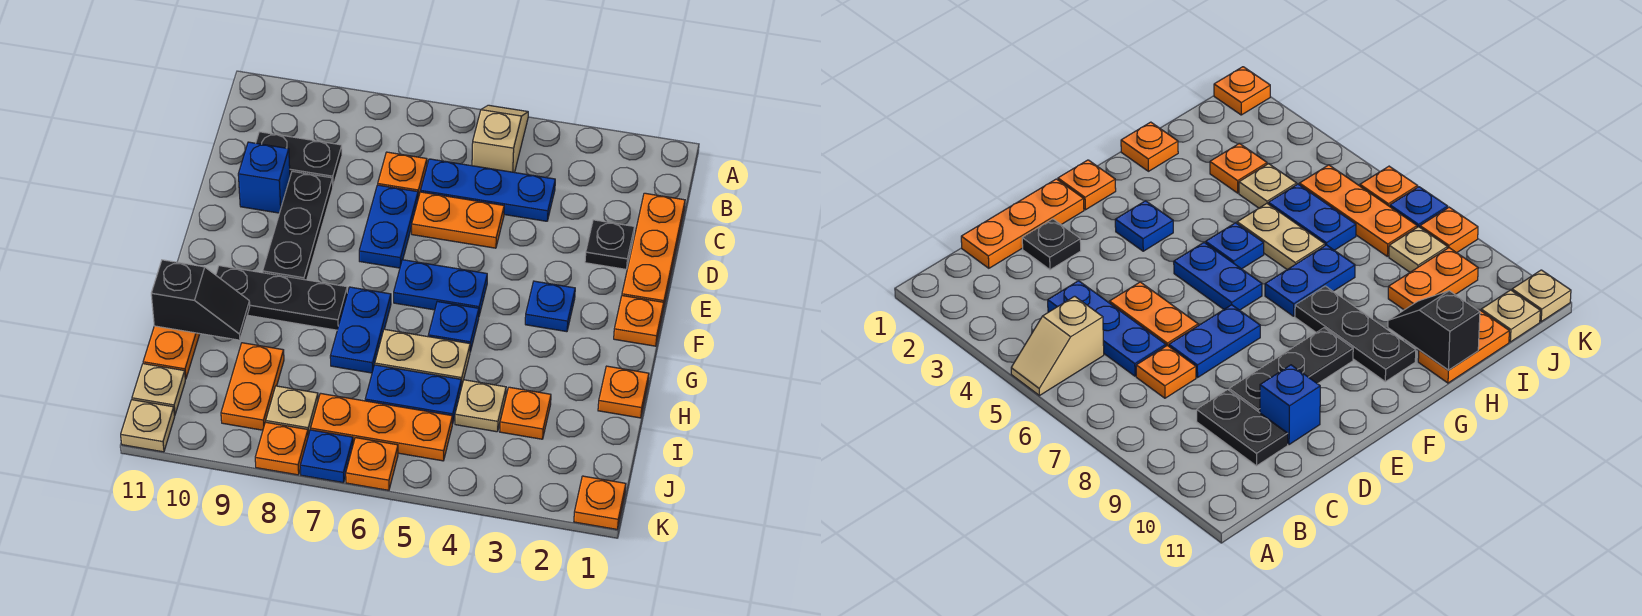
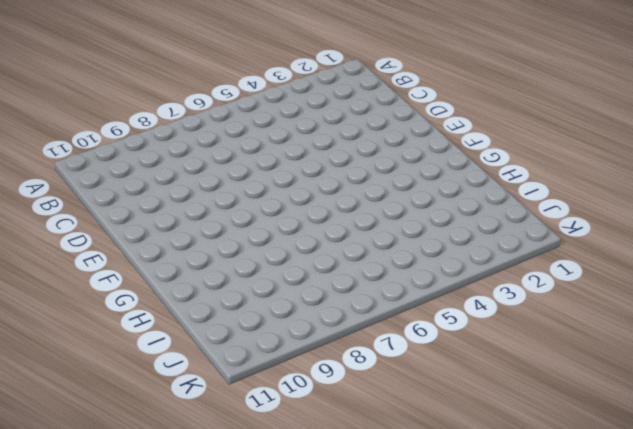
none -> tan 1x2 slope [472,105,528,172]
none -> orange 1x3 plate [622,193,685,309]
none -> blue 1x3 plate [421,159,555,221]
none -> orange 1x1 plate [378,152,427,198]

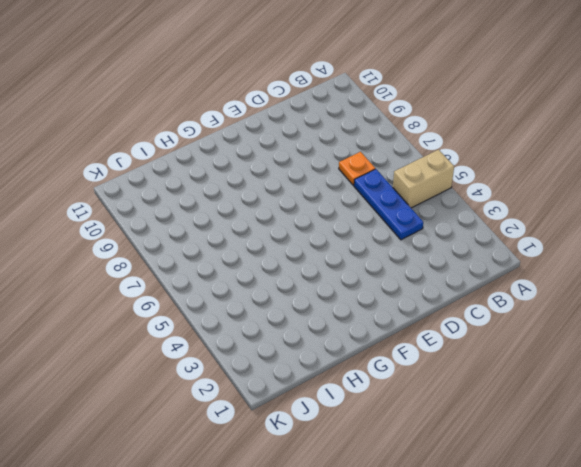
tan 1x2 brick [393,150,454,208] -> tan 1x2 slope [472,105,528,172]
none -> orange 1x3 plate [622,193,685,309]
none -> black 1x2 plate [256,132,342,186]
none -> black 1x1 plate [585,220,634,269]
none -> orange 1x2 plate [412,192,504,248]

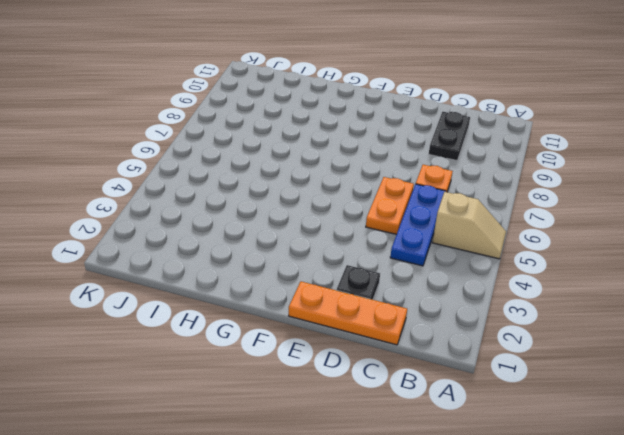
none -> blue 1x2 plate [359,185,418,268]
none -> black 1x3 plate [263,171,333,280]
none -> blue 1x1 brick [238,142,290,213]
none -> orange 1x1 plate [614,296,664,346]

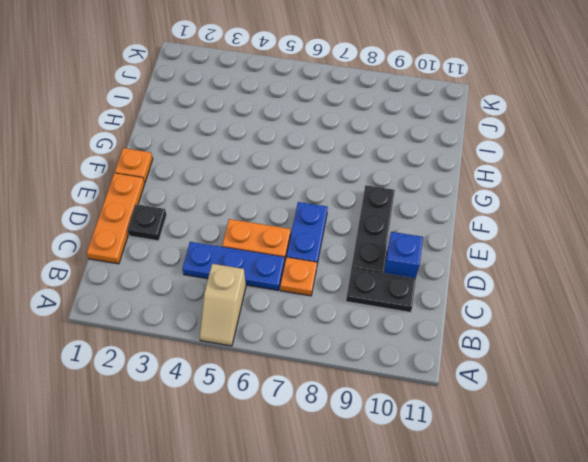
none -> blue 1x1 plate [525,281,575,332]
none -> blue 1x2 plate [394,260,487,315]
none -> blue 1x1 plate [428,302,479,352]
none -> blue 1x2 plate [330,287,391,373]

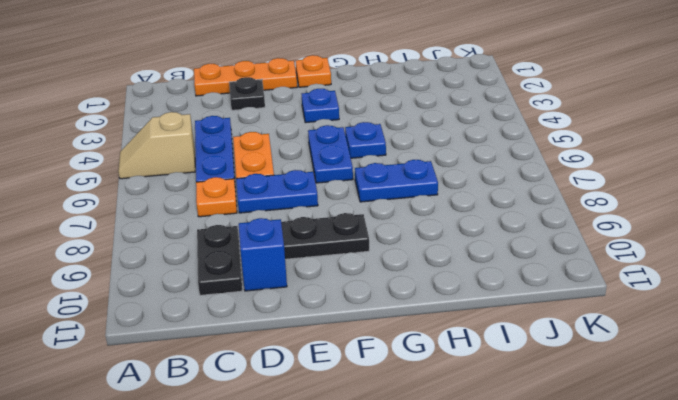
none -> black 1x3 plate [216,266,347,330]
none -> orange 1x1 plate [598,366,649,418]
none -> tan 1x2 plate [375,329,470,388]
none -> orange 1x2 plate [143,326,200,379]

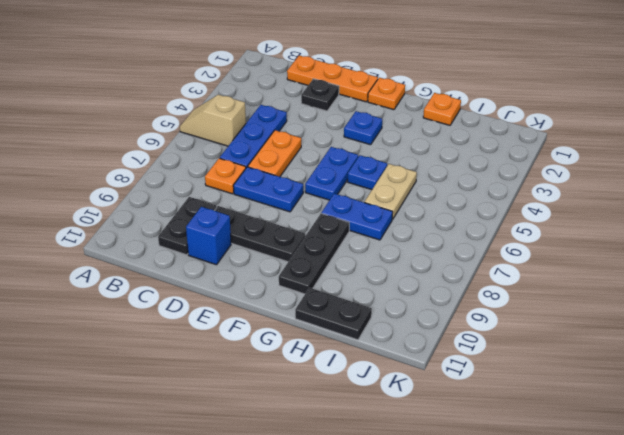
black 1x2 plate [295,288,372,340] -> orange 1x2 plate [143,326,200,379]
none -> orange 1x1 plate [500,387,551,439]
none -> tan 1x1 plate [455,380,506,432]
none -> blue 1x2 plate [365,365,461,424]
none -> orange 1x2 plate [221,343,284,430]

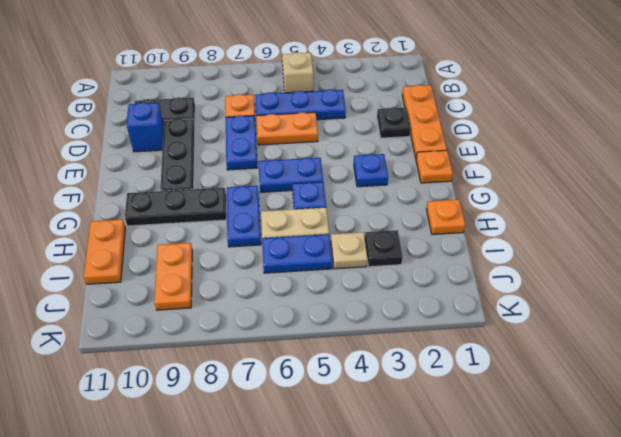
black 1x1 plate [365,230,403,267] -> orange 1x1 plate [500,387,551,439]
none -> orange 1x3 plate [311,393,452,461]
none -> tan 1x1 plate [266,386,318,436]
none -> tan 1x1 plate [132,364,185,415]
none -> orange 1x1 plate [574,476,626,529]

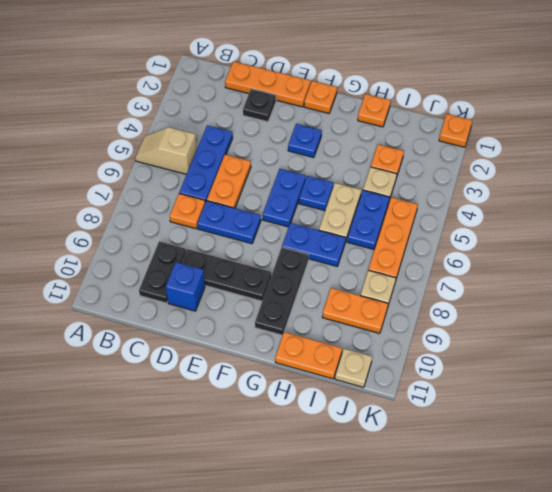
none -> orange 1x1 plate [346,438,398,490]
none -> blue 1x1 plate [300,430,353,483]
none -> orange 1x1 plate [255,422,308,475]
none -> tan 1x1 plate [121,400,175,452]

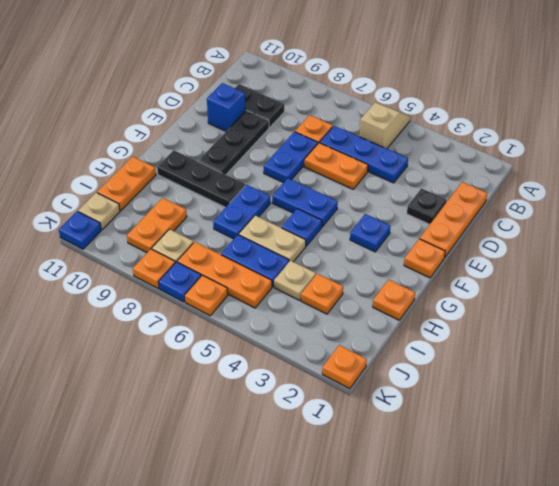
blue 1x1 plate [59,211,101,249] -> tan 1x1 plate [121,400,175,452]
none -> black 1x2 slope [151,260,250,340]

